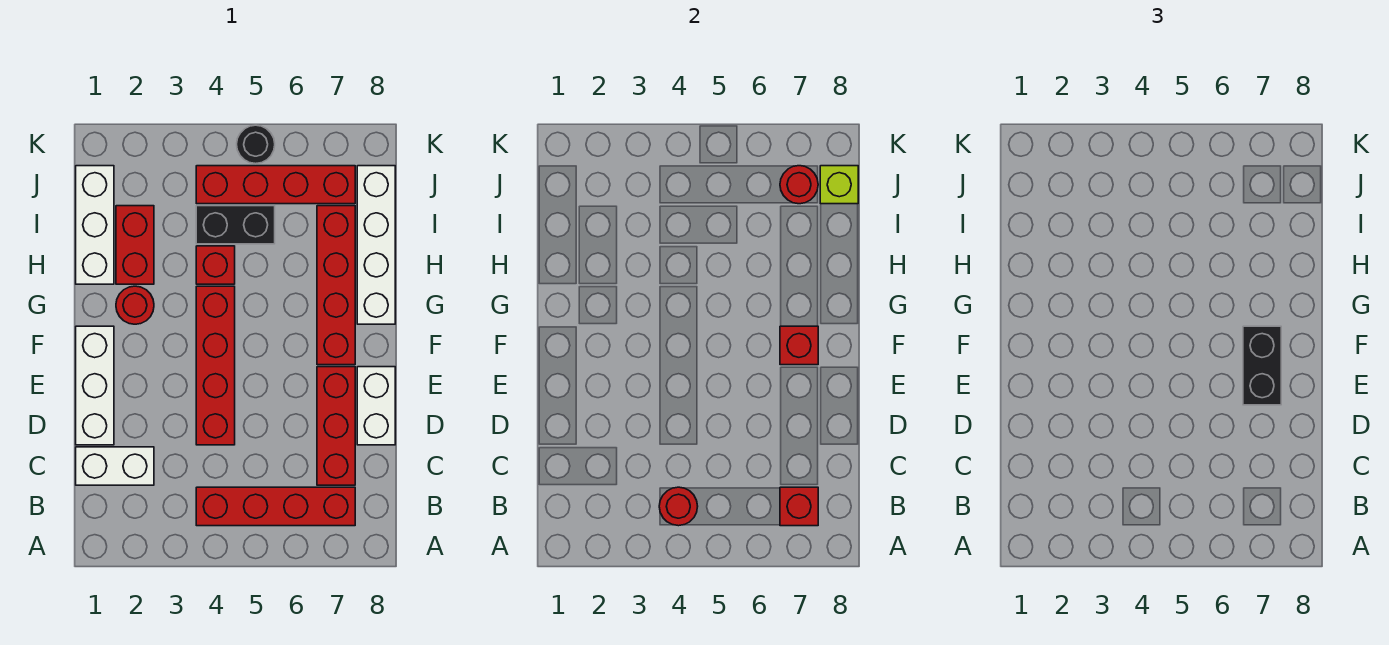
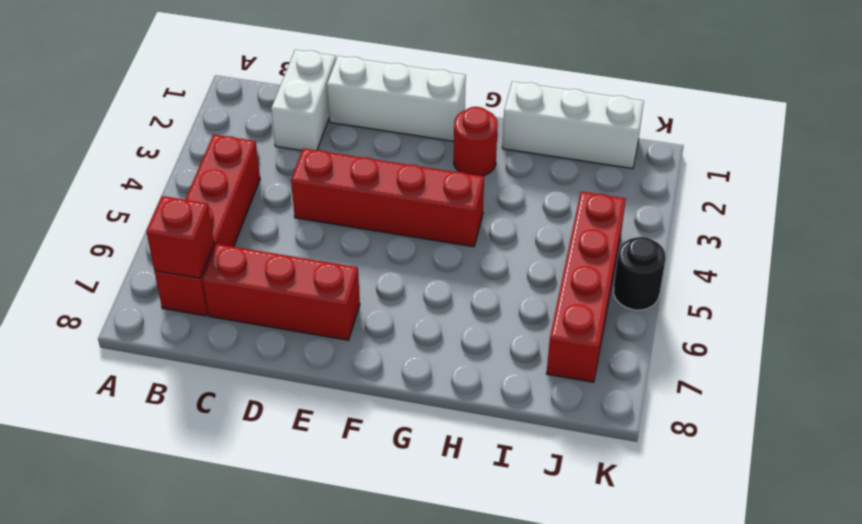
none -> white 1x2 brick [357,367,395,445]
none -> red 1x4 brick [317,206,355,365]
none -> white 1x4 brick [357,166,395,324]

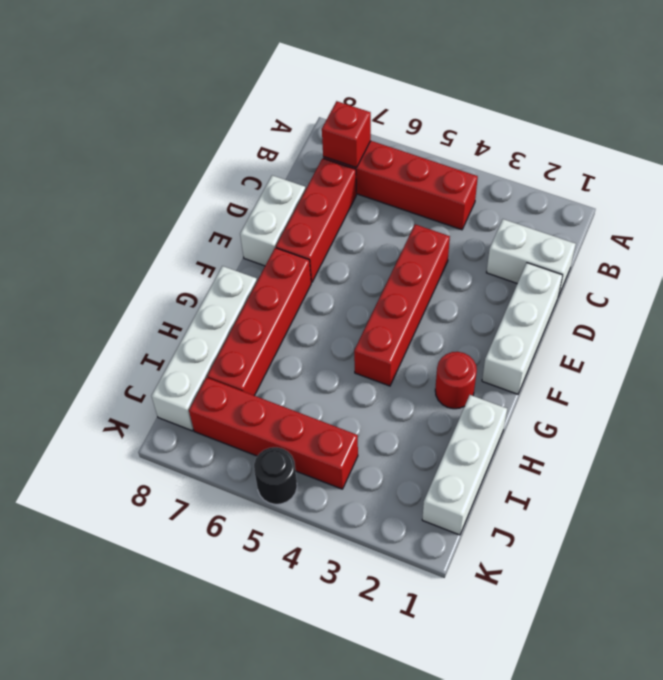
none -> red 1x2 brick [116,206,154,284]
none -> red 1x1 brick [196,246,235,284]
none -> black 1x2 brick [196,206,275,244]

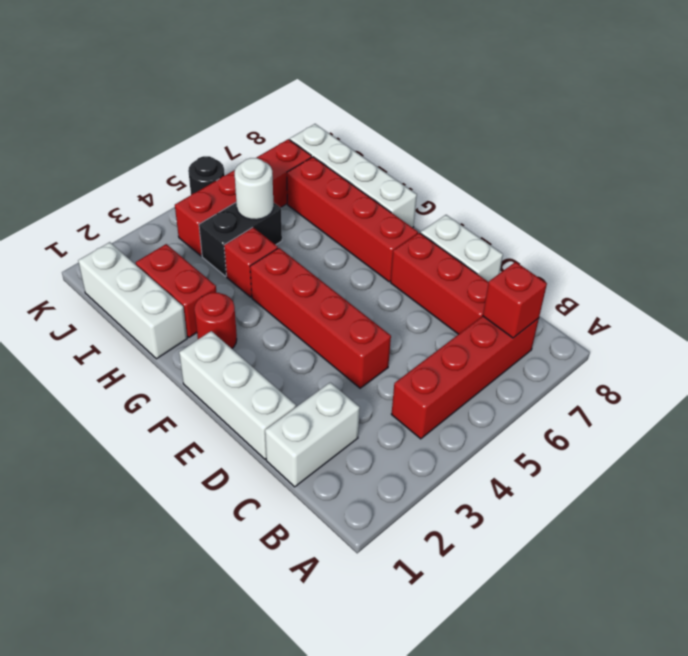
white 1x1 round brick [235,158,273,220] -> none
none -> red 1x1 round brick [659,487,698,526]
none -> red 1x1 brick [780,326,818,365]
none -> red 1x1 round brick [780,166,818,204]

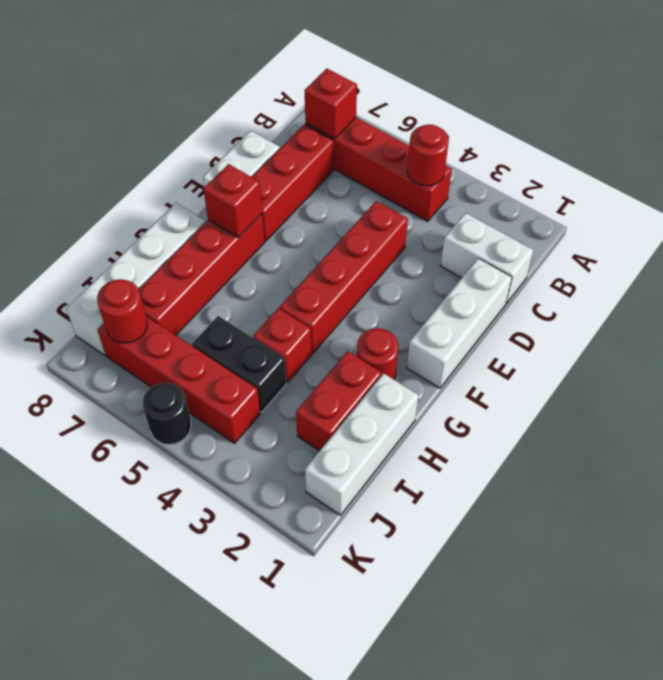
none -> lime 1x1 brick [820,166,858,204]
none -> black 1x2 brick [1243,326,1281,405]

